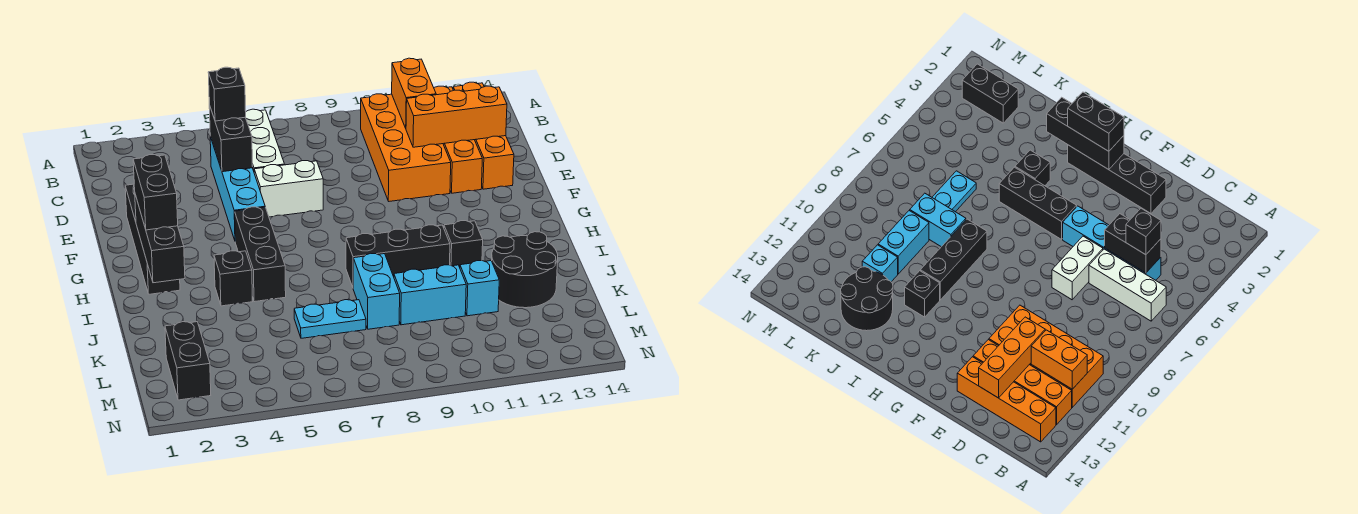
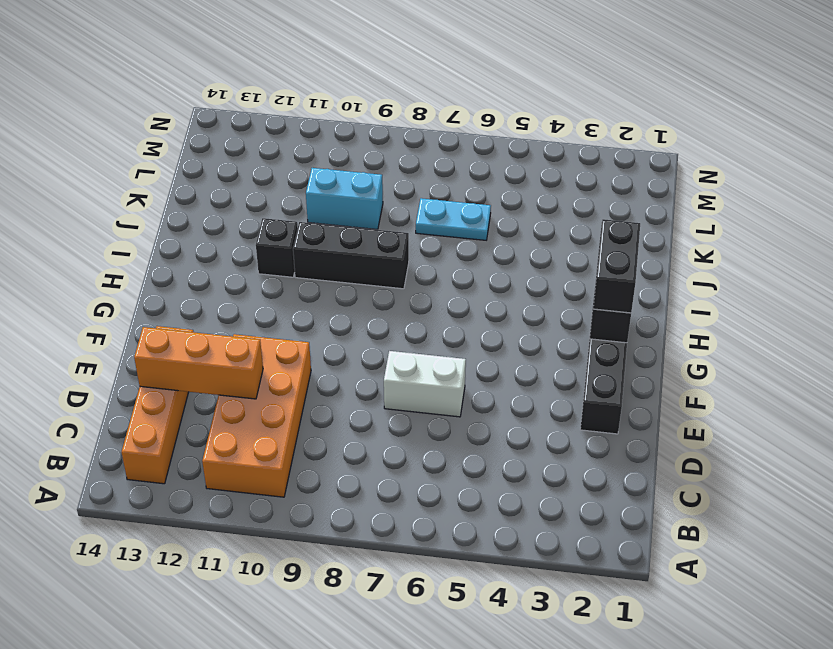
none -> white 1x3 brick [246,109,285,171]
none -> orange 1x4 brick [434,86,482,193]
none -> cyan 1x4 brick [210,137,265,240]

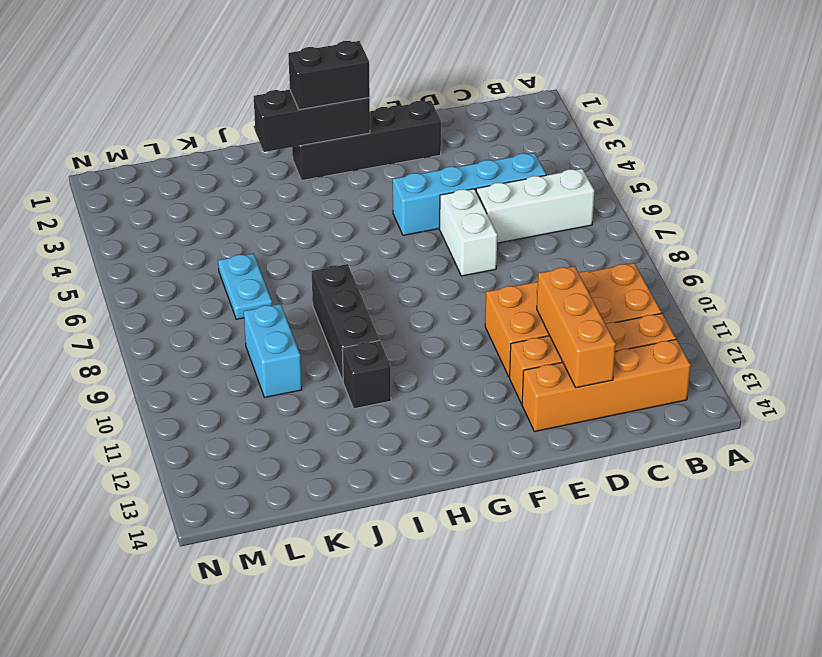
none -> black 1x3 brick [235,207,286,302]
none -> black 1x1 brick [214,251,253,306]
none -> cyan 1x2 brick [353,253,400,329]

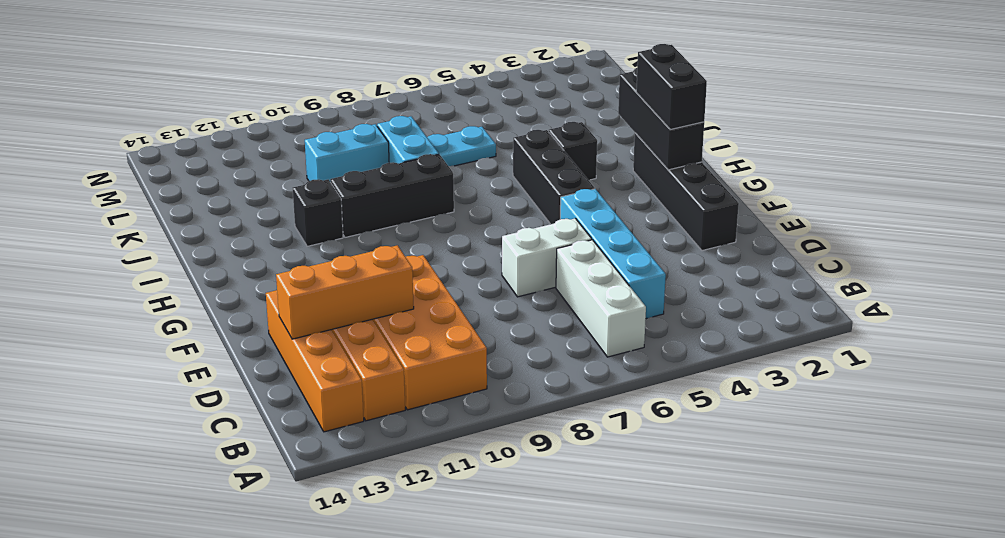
none -> black 2x2 round brick [492,232,558,308]
none -> cyan 1x1 brick [460,261,499,316]
none -> black 1x2 brick [165,322,211,400]

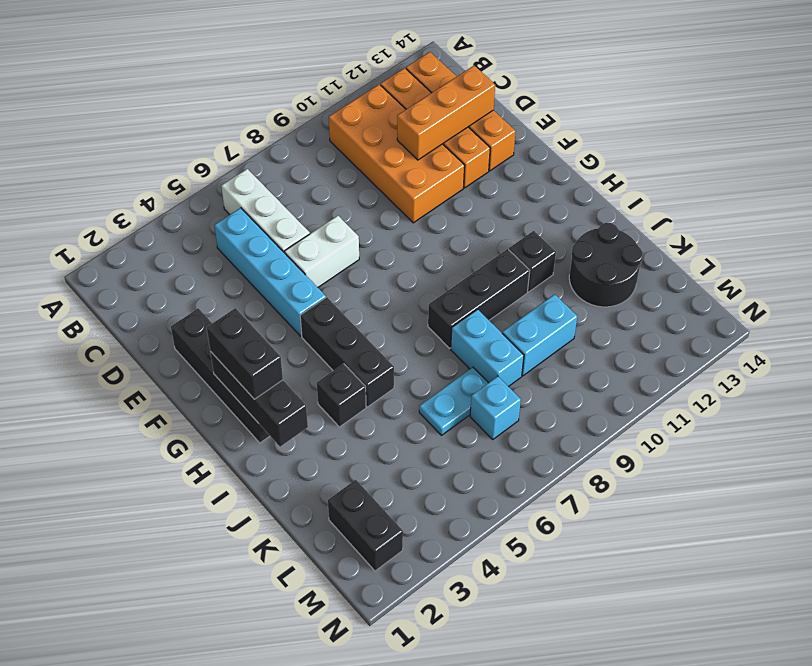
cyan 1x1 brick [470,376,521,439] -> cyan 1x1 brick moved to [460,261,499,316]
none -> orange 1x2 brick [392,58,436,128]
none -> black 1x2 brick [209,105,253,172]
none -> black 1x1 brick [208,67,246,121]

